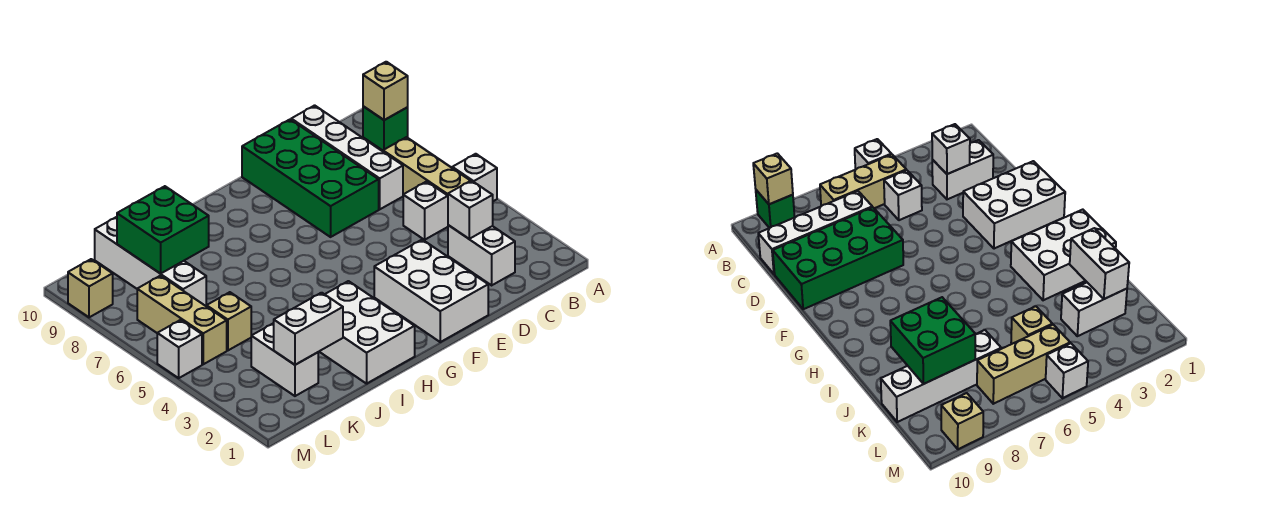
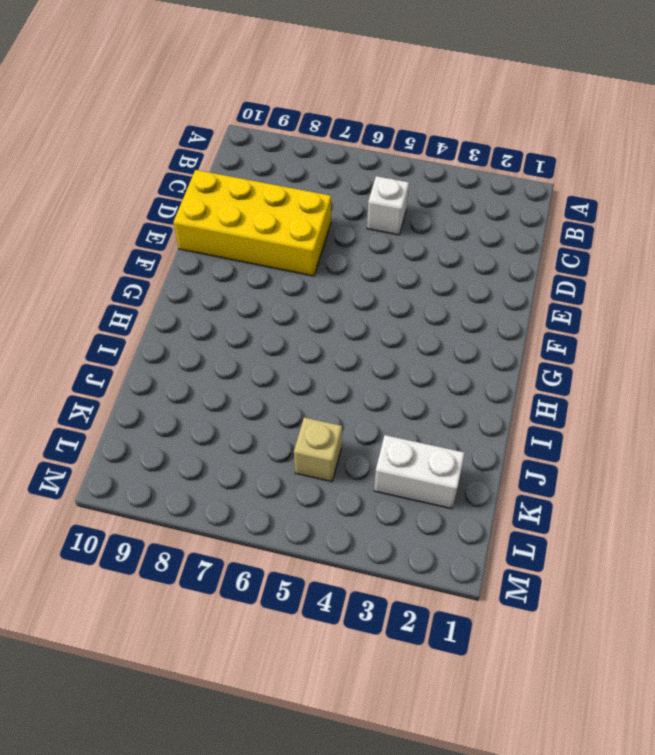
yellow 2x4 brick [174,170,331,276] -> green 2x4 brick [242,119,379,237]
none -> white 1x1 brick [452,154,497,201]
none -> green 1x1 brick [363,106,408,150]
none -> tan 1x3 brick [383,137,470,196]

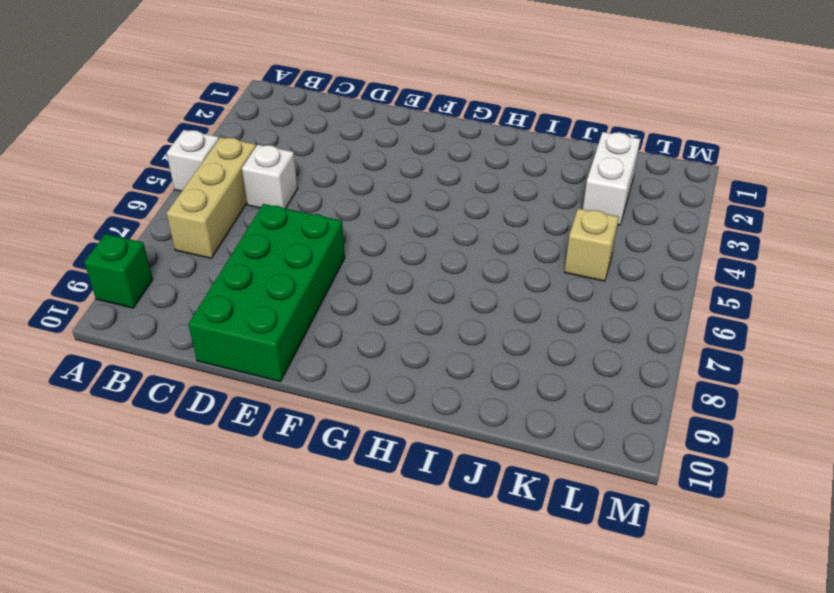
none -> white 1x2 brick [448,225,515,285]
none -> white 1x4 brick [291,105,403,209]
none -> white 2x3 brick [374,240,488,342]

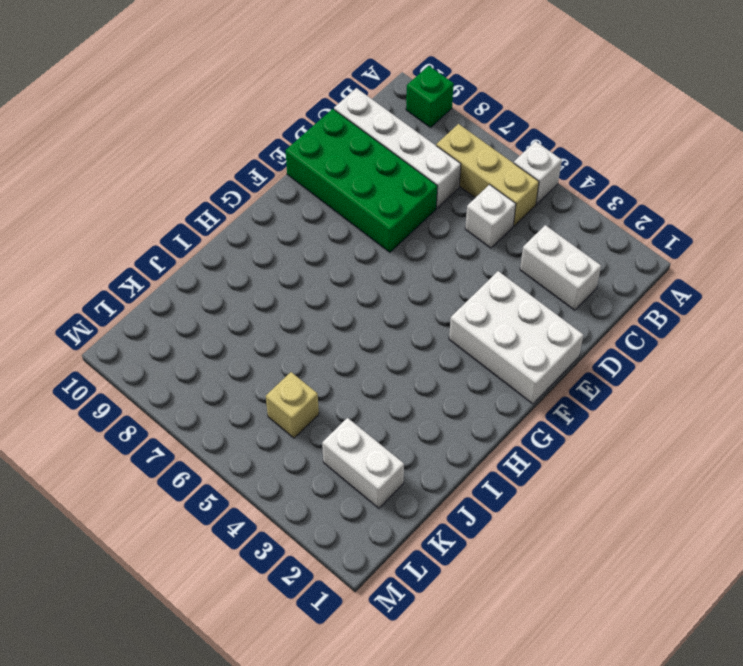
none -> white 2x3 brick [319,281,415,384]
none -> white 1x4 brick [95,217,206,306]
none -> tan 1x3 brick [137,276,227,364]

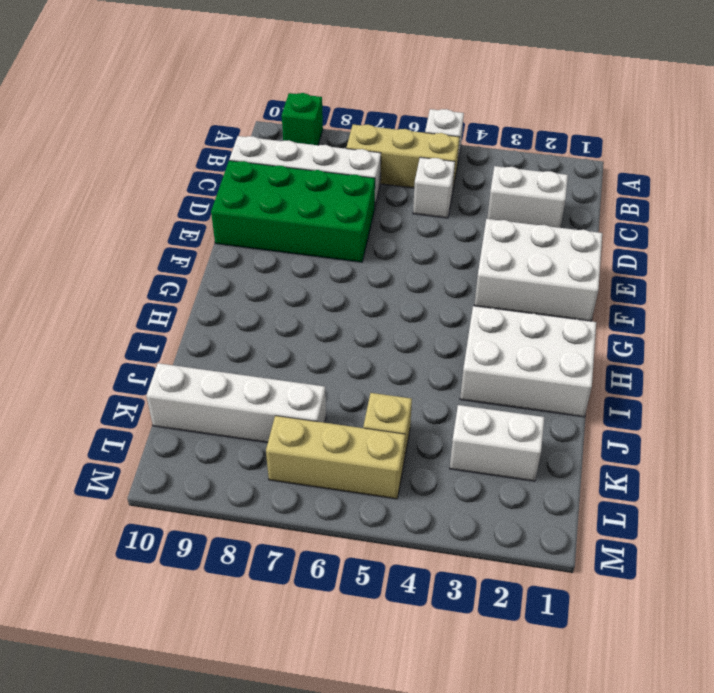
none -> white 1x1 brick [157,320,202,378]
none -> tan 1x1 brick [68,259,113,317]
none -> tan 1x1 brick [363,62,408,120]

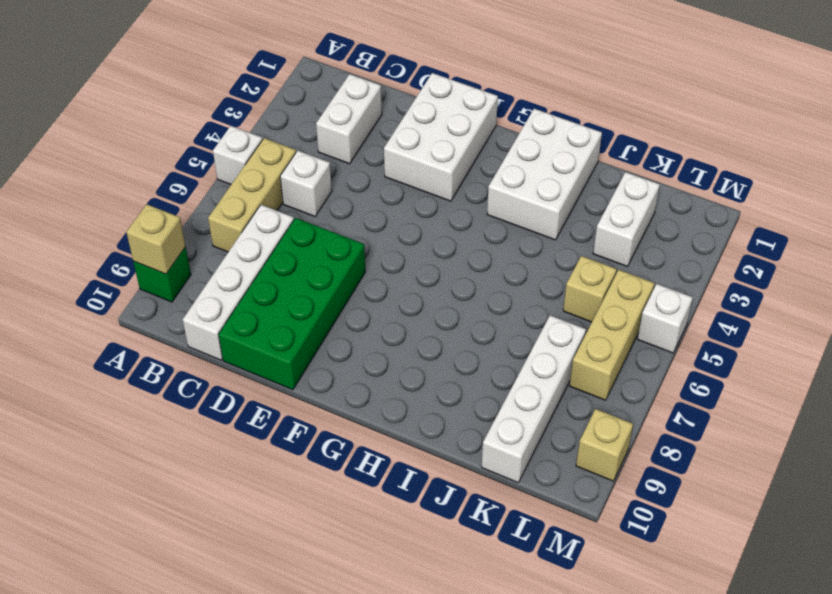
none -> white 1x1 brick [448,180,493,239]
none -> white 1x2 brick [274,293,343,365]
none -> green 2x2 brick [117,186,209,274]

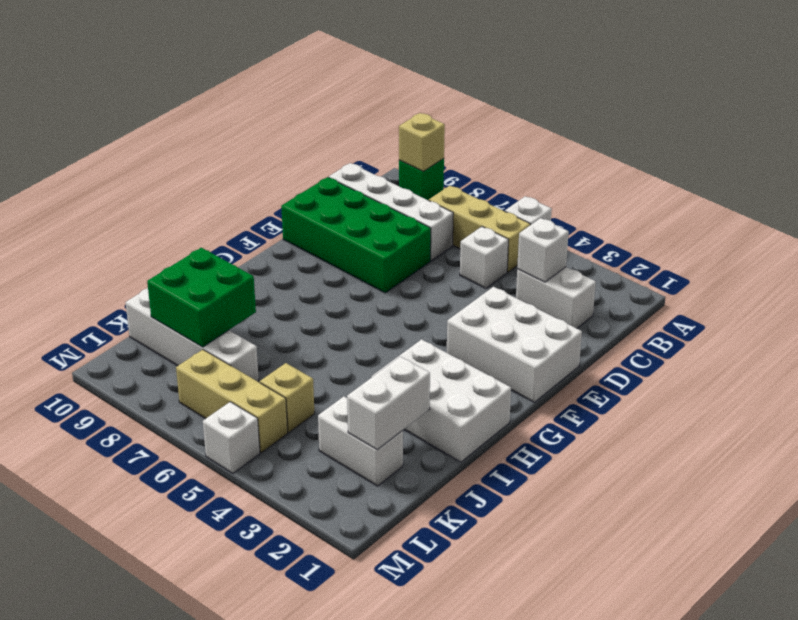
none -> tan 1x1 brick [68,259,113,317]

